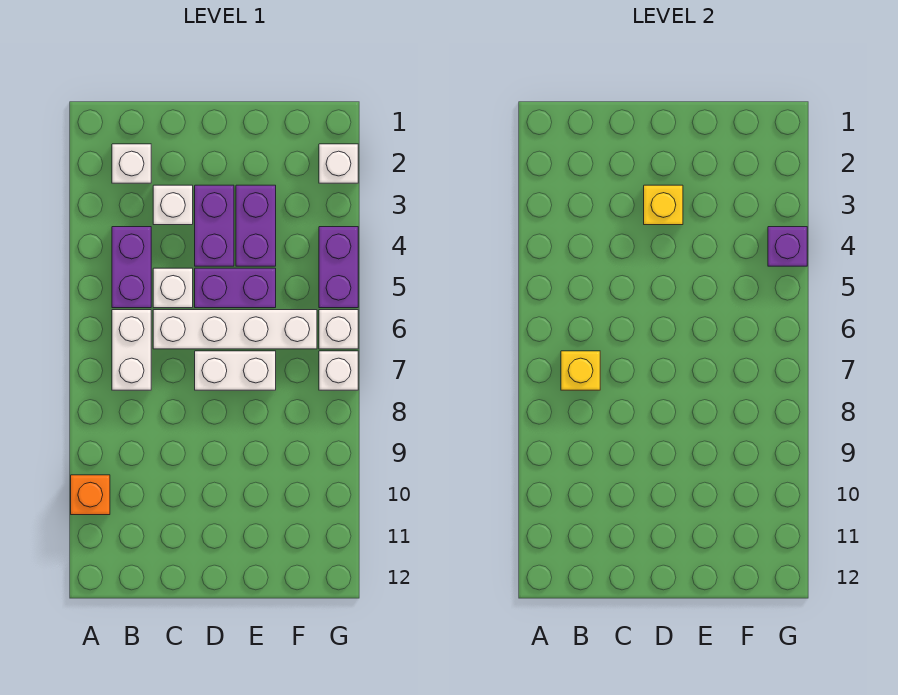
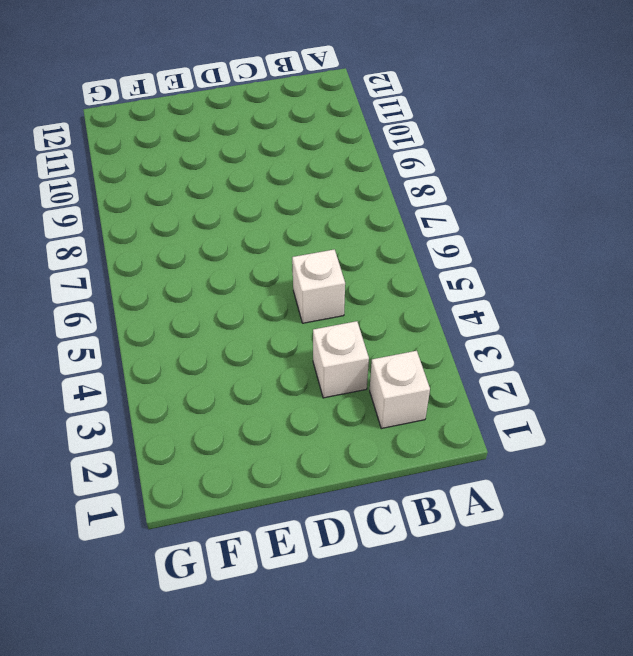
none -> orange 1x1 brick [71,475,110,515]
none -> purple 1x2 brick [112,227,151,308]
none -> white 1x2 brick [112,310,151,390]

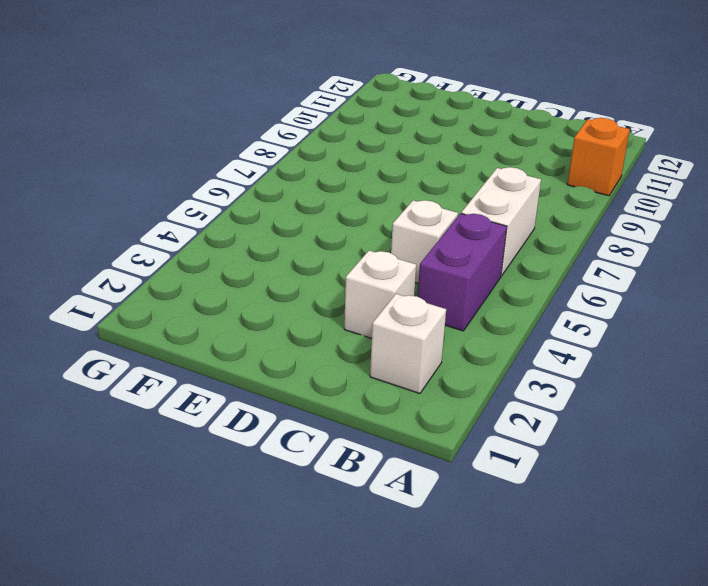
none -> white 1x4 brick [153,310,317,349]
none -> purple 1x2 brick [195,185,234,266]
none -> purple 1x2 brick [195,268,276,308]

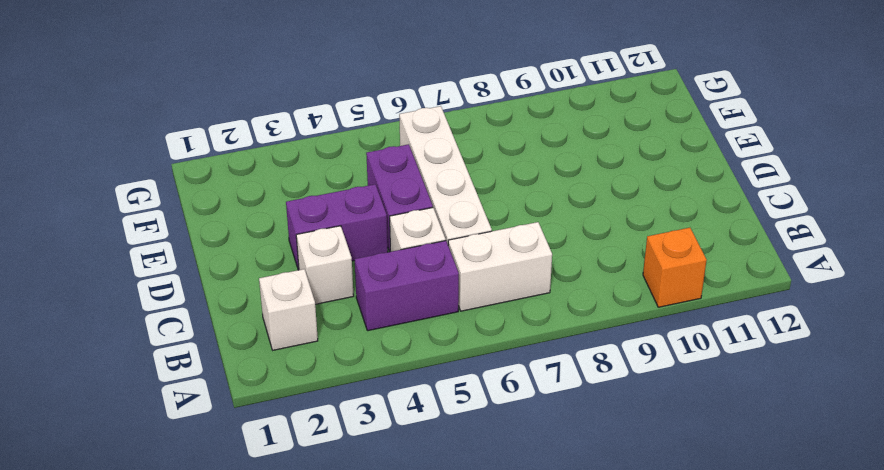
none -> white 1x2 brick [195,351,276,390]
none -> purple 1x2 brick [236,185,276,266]
none -> white 1x1 brick [319,144,358,183]

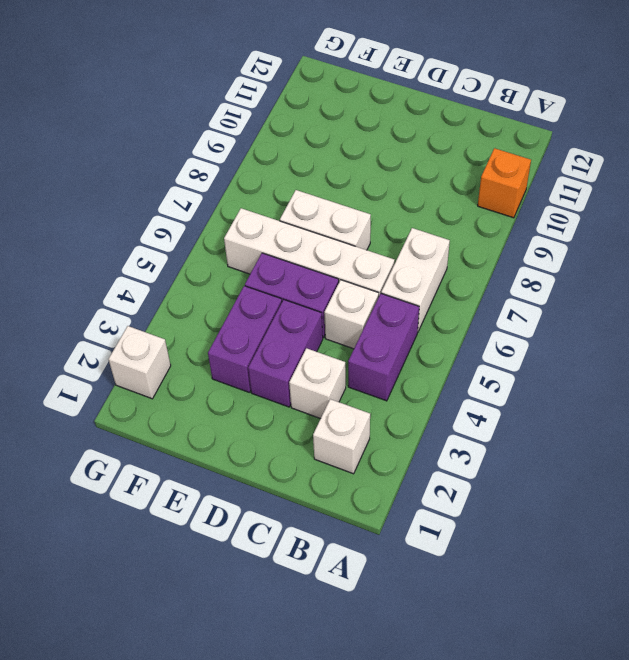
none -> purple 1x2 brick [319,227,358,308]
none -> white 1x1 brick [319,310,358,349]
none -> white 1x1 brick [319,351,358,390]

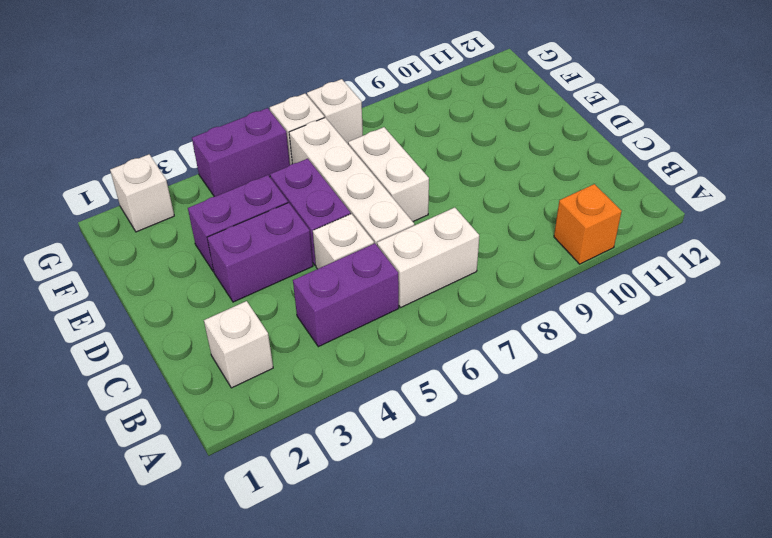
none -> white 1x1 brick [153,185,193,225]
none -> yellow 1x1 brick [561,351,600,390]
none -> yellow 1x1 brick [644,185,683,225]

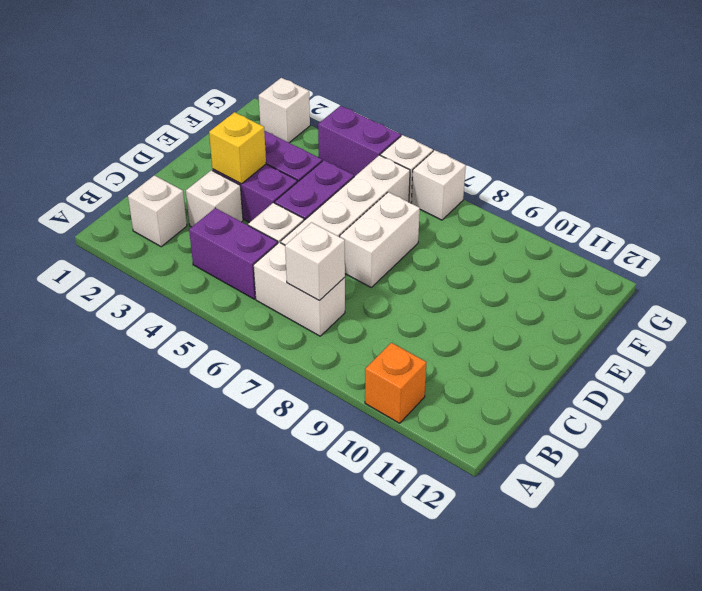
white 1x1 brick [285,222,345,300] -> yellow 1x1 brick [561,351,600,390]
none -> purple 1x1 brick [768,227,807,266]

